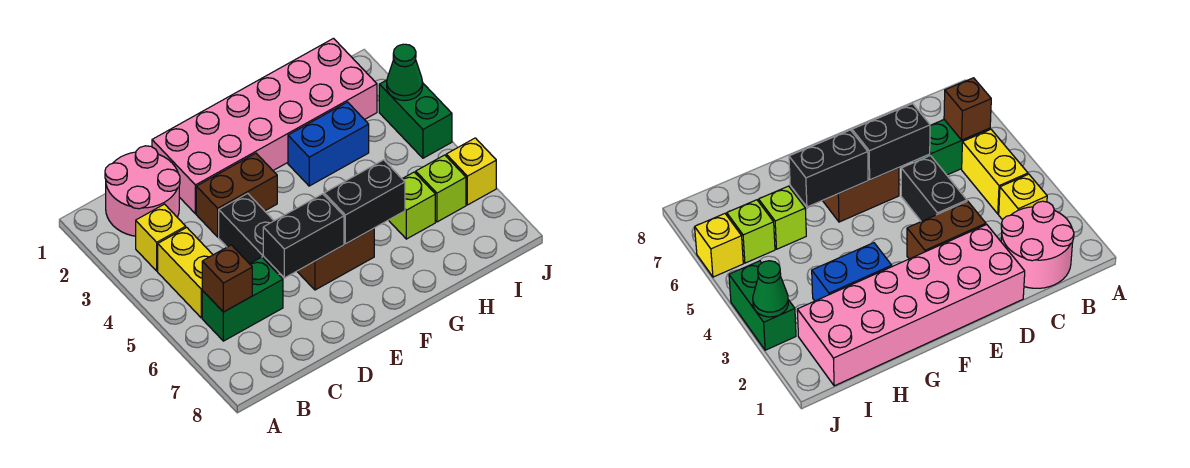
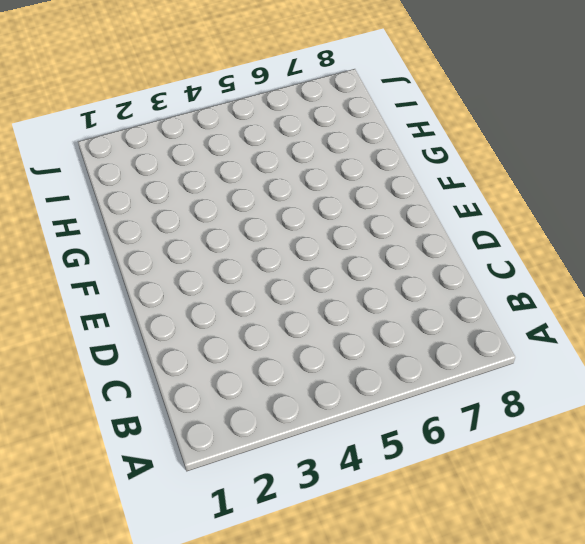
none -> pink 2x2 round brick [105,146,180,236]
none -> yellow 1x1 brick [136,204,186,271]
none -> yellow 1x2 brick [158,228,213,318]

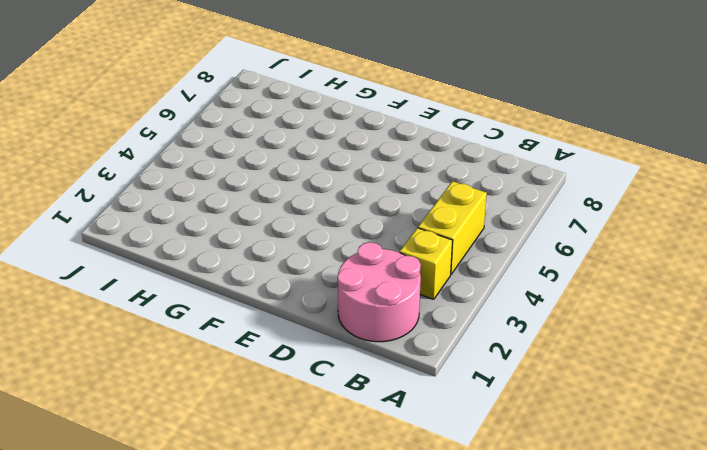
none -> green 1x2 brick [202,257,283,341]
none -> pink 2x6 brick [152,38,377,214]
none -> brown 1x2 brick [196,153,277,237]

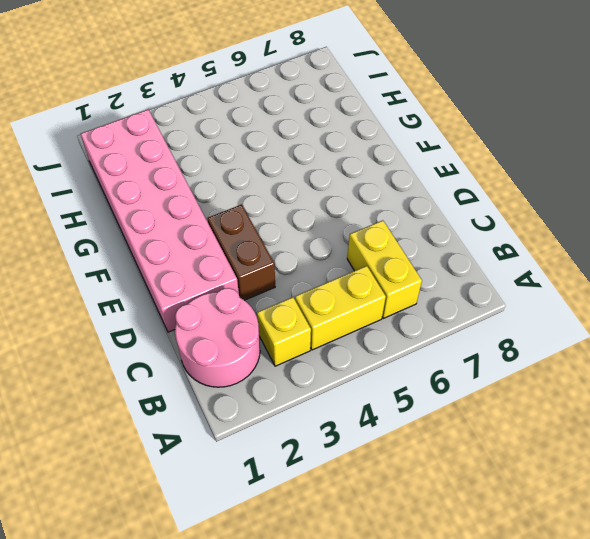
yellow 1x2 brick [347,220,422,318] -> green 1x2 brick [202,257,283,341]
none -> black 1x2 brick [219,193,280,275]
none -> brown 1x2 brick [297,229,374,290]
none -> blue 1x2 brick [288,102,369,186]

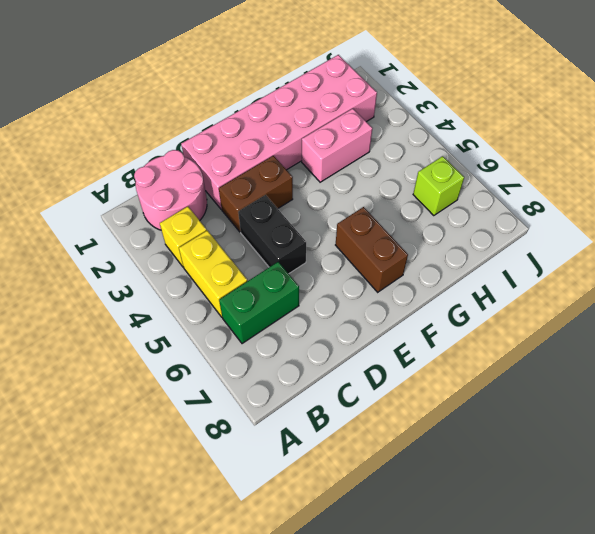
brown 1x2 brick [336,207,408,292] -> brown 1x2 brick turned to [297,229,374,290]
pink 1x2 brick [302,109,372,182] -> blue 1x2 brick [288,102,369,186]
none -> lime 1x1 brick [389,172,435,239]
none -> green 1x2 brick [379,80,452,158]
none -> yellow 1x1 brick [446,138,496,205]

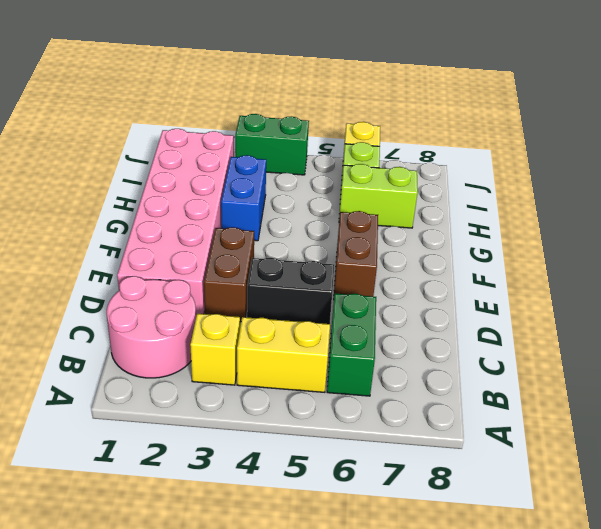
lime 1x2 brick [339,164,418,228] -> lime 1x1 brick [389,172,435,239]
none -> brown 1x1 brick [202,245,252,312]
none -> black 1x2 brick [263,194,344,278]
none -> black 1x2 brick [324,160,405,244]

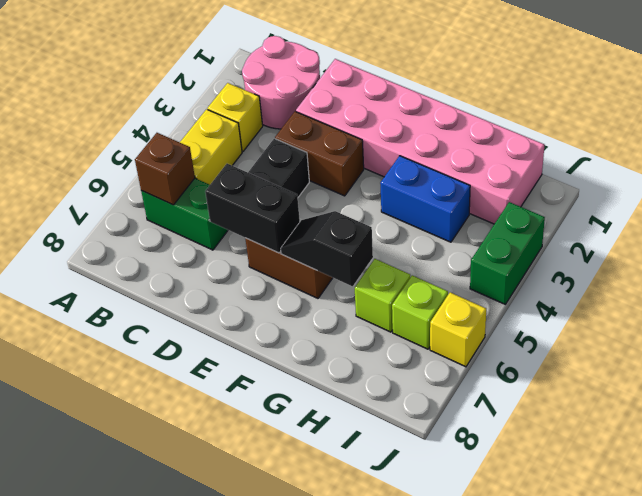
black 1x2 slope [281,211,373,286] -> black 1x2 brick [324,160,405,244]
none -> green 1x1 cone [387,44,423,101]

